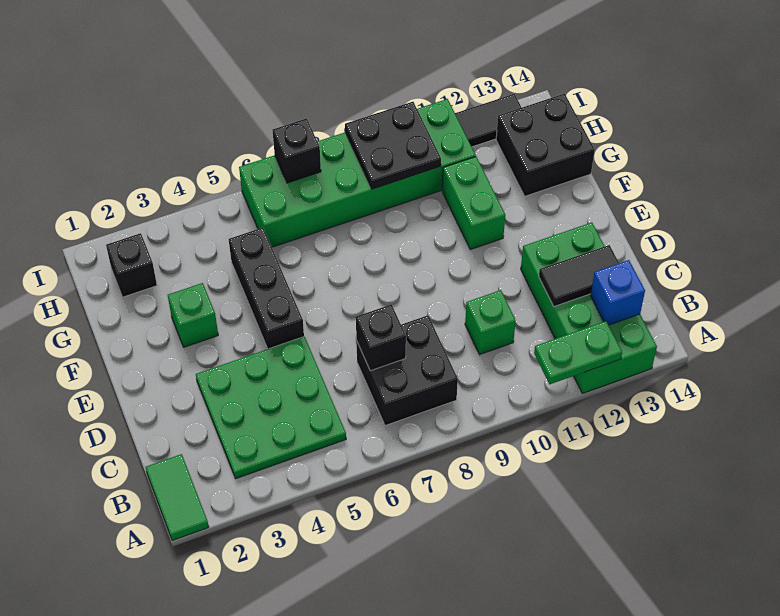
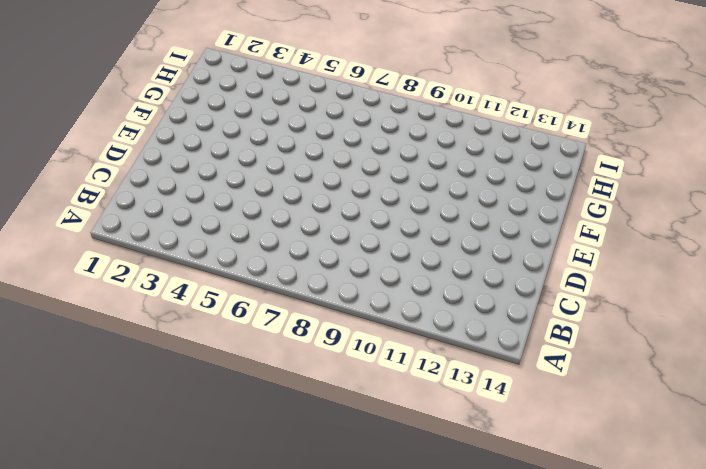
none -> green 1x2 tile [146,454,209,541]
none -> green 2x4 brick [521,222,657,393]
none -> green 3x3 plate [196,337,346,479]

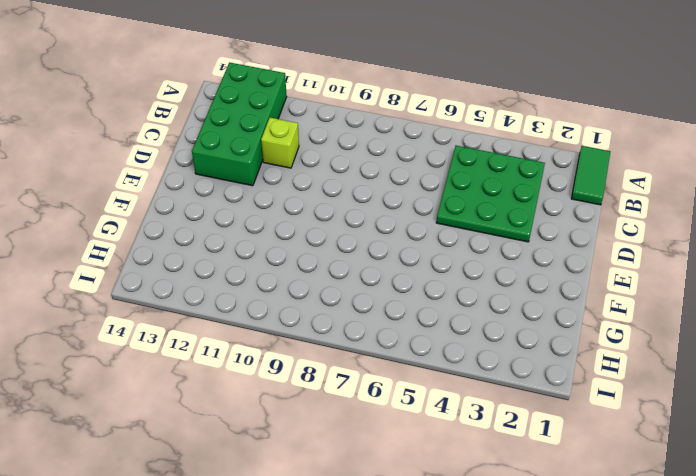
lime 1x1 brick [261,118,299,168] -> none
none -> black 2x2 brick [356,315,458,426]
none -> green 1x1 brick [465,290,516,355]
none -> black 1x3 brick [229,228,304,349]

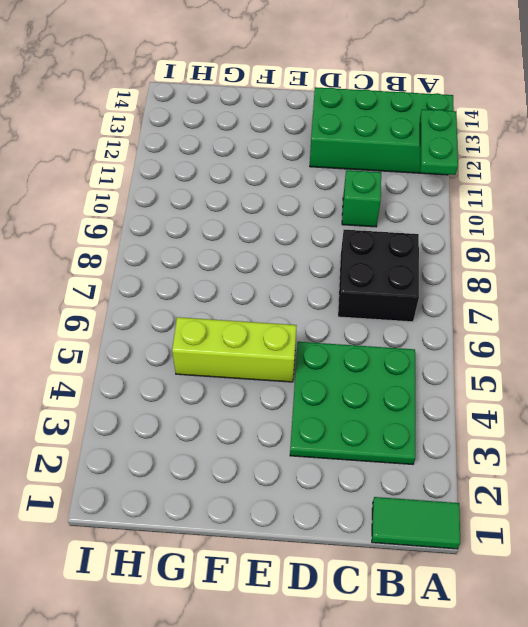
lime 1x3 brick [172,317,297,382] -> black 1x3 brick [229,228,304,349]
none -> green 1x1 brick [168,283,218,347]
none -> green 1x2 brick [442,157,505,249]
none -> black 2x2 brick [496,94,595,196]

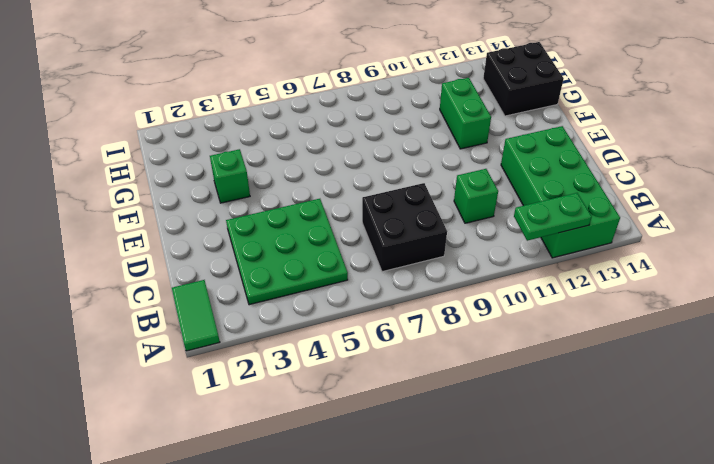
none -> black 1x3 brick [229,228,304,349]
none -> black 1x1 brick [106,233,157,297]
none -> green 2x6 brick [239,99,476,247]

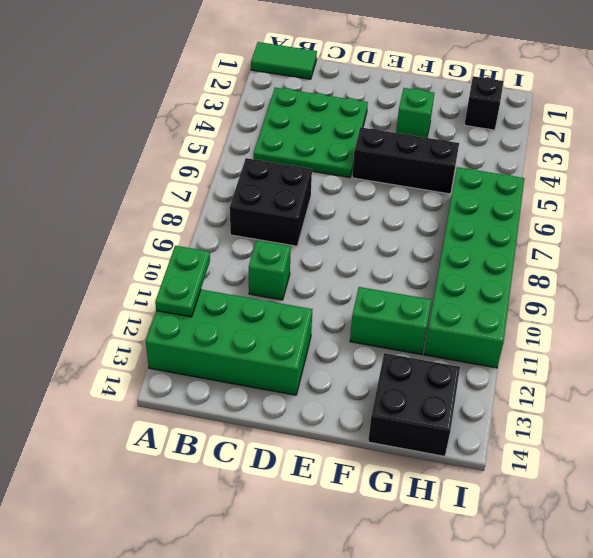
none -> black 1x2 tile [455,94,522,147]
none -> blue 1x1 brick [591,260,645,325]
none -> black 1x1 brick [356,304,406,371]

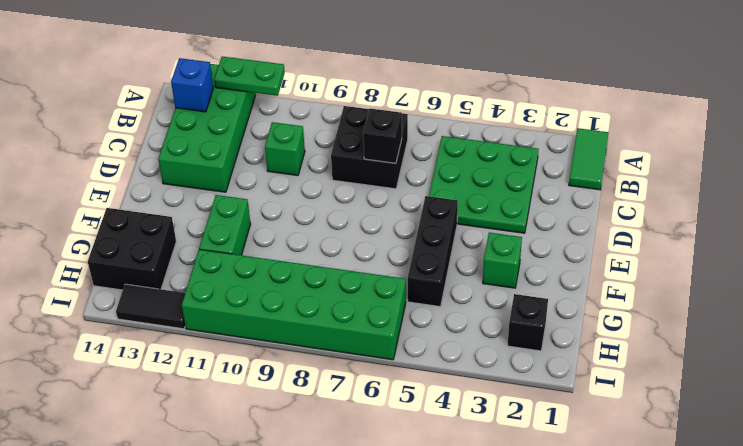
none -> black 1x2 tile [539,245,619,307]
none -> black 2x2 plate [345,102,441,189]
none -> black 1x1 brick [273,118,321,183]

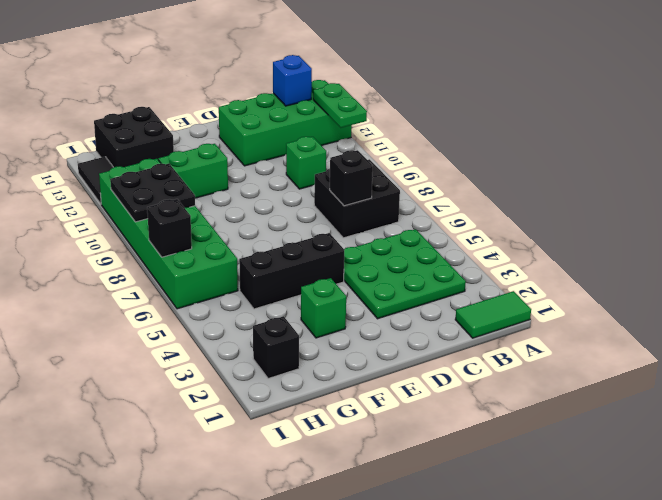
none -> black 1x2 tile [539,245,619,307]

